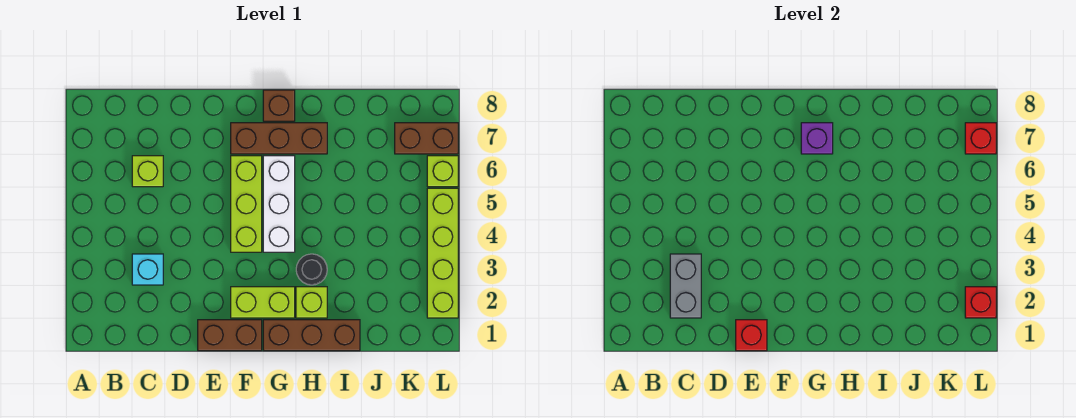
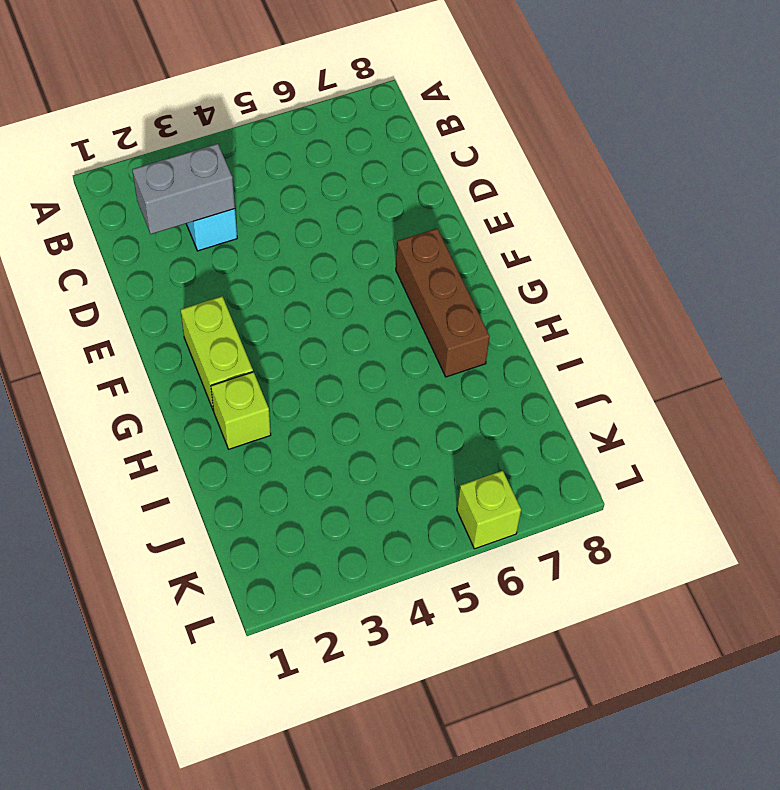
none -> lime 1x1 brick [132,156,163,187]
none -> brown 1x2 brick [198,320,262,351]
none -> lime 1x3 brick [231,156,262,252]

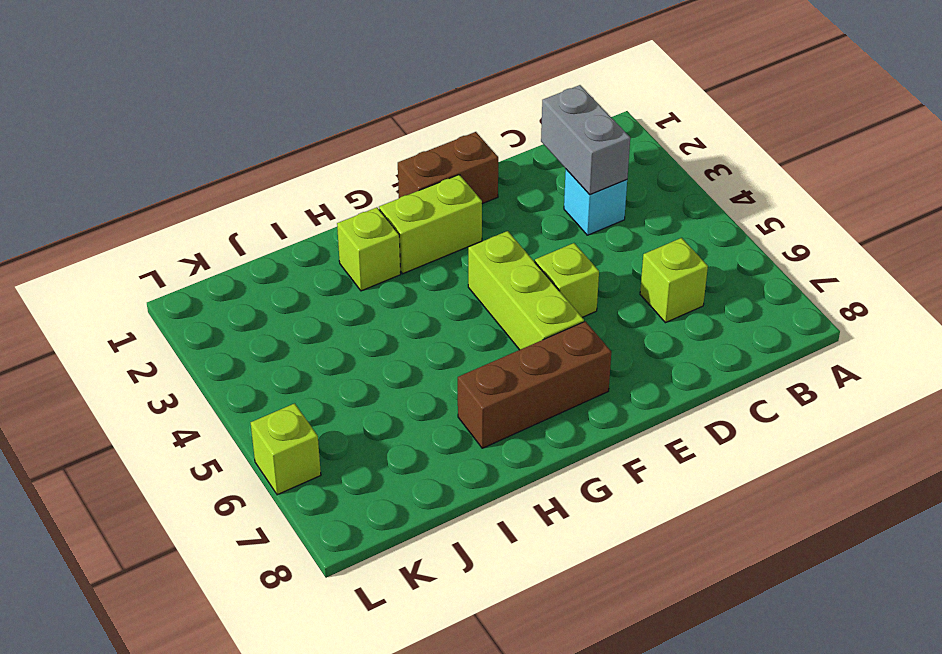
lime 1x1 brick [535,243,599,317] -> none
none -> brown 1x3 brick [263,320,360,351]
none -> white 1x3 brick [263,156,295,252]
none -> brown 1x1 brick [263,90,295,121]

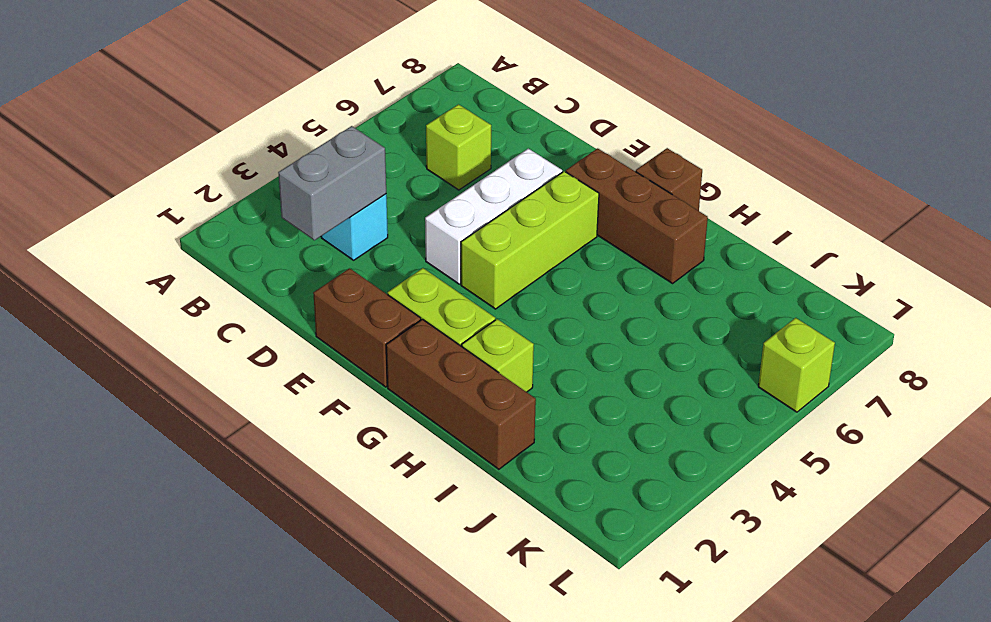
white 1x3 brick [425,149,562,284] -> white 1x3 brick moved to [263,156,295,252]
none -> black 1x1 round brick [296,254,327,285]
none -> brown 1x2 brick [395,123,458,154]
none -> lime 1x4 brick [427,188,458,318]

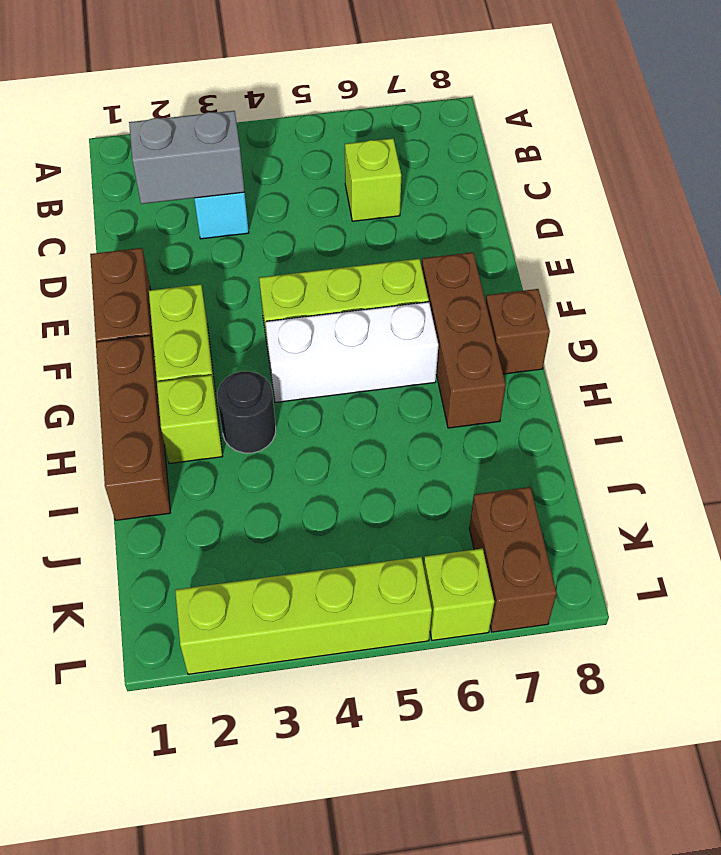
none -> red 1x1 brick [736,320,767,351]
none -> purple 1x1 brick [801,123,833,154]
none -> red 1x1 brick [965,287,996,318]

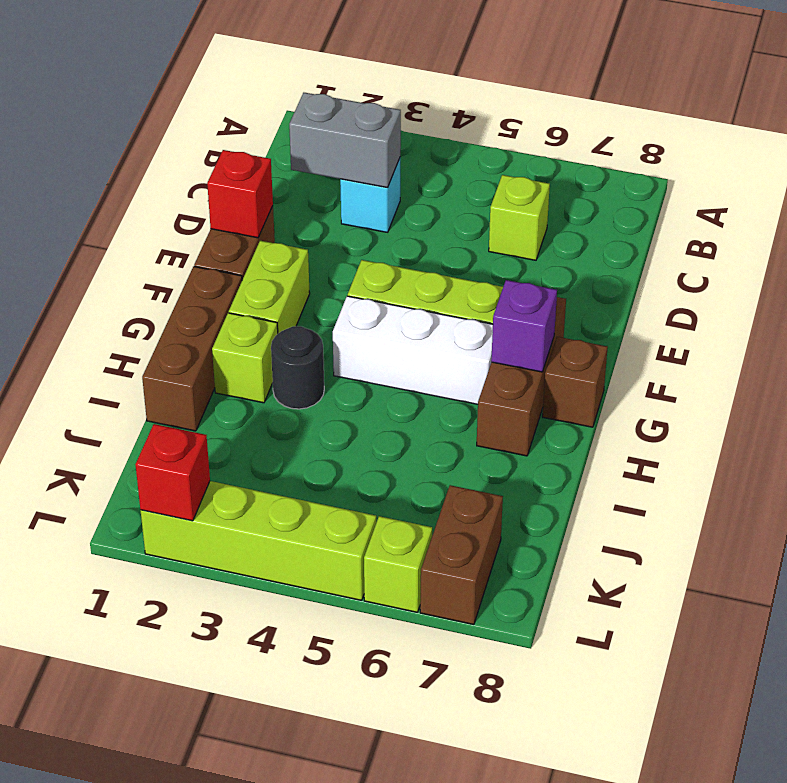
none -> red 1x1 brick [965,123,996,154]

